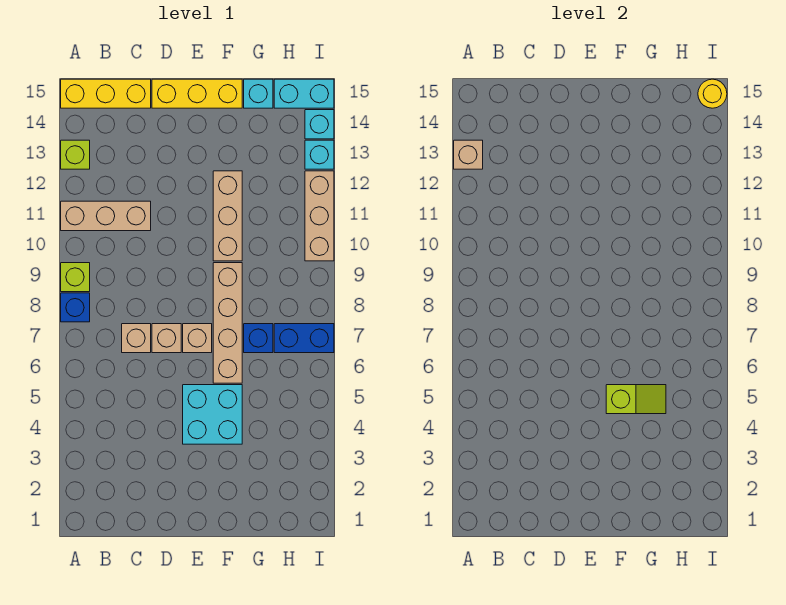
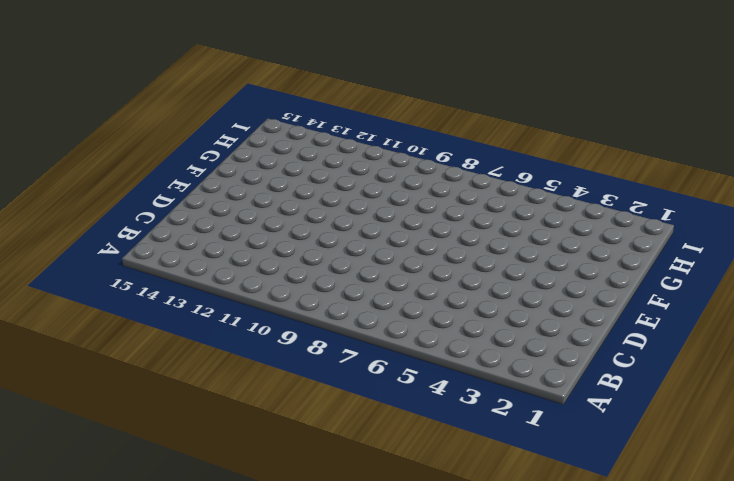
none -> blue 1x1 brick [61,293,90,322]
none -> lime 1x1 brick [61,263,90,292]
none -> tan 1x3 brick [61,201,151,231]

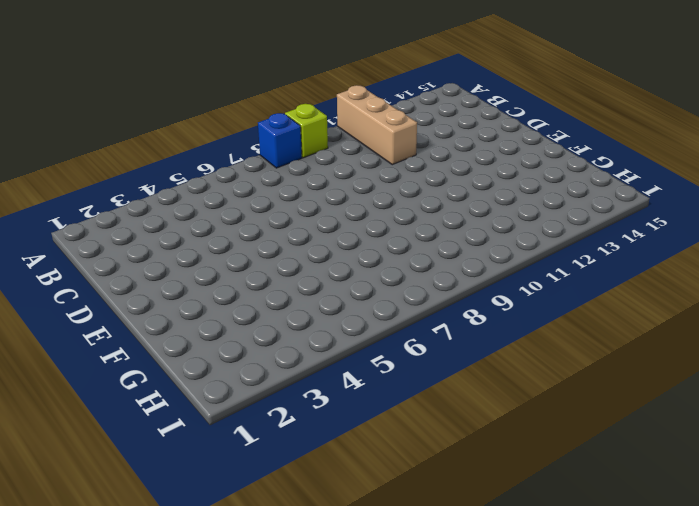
none -> lime 1x1 brick [61,140,90,169]
none -> yellow 1x3 brick [61,79,151,108]
none -> tan 1x1 brick [122,324,151,353]

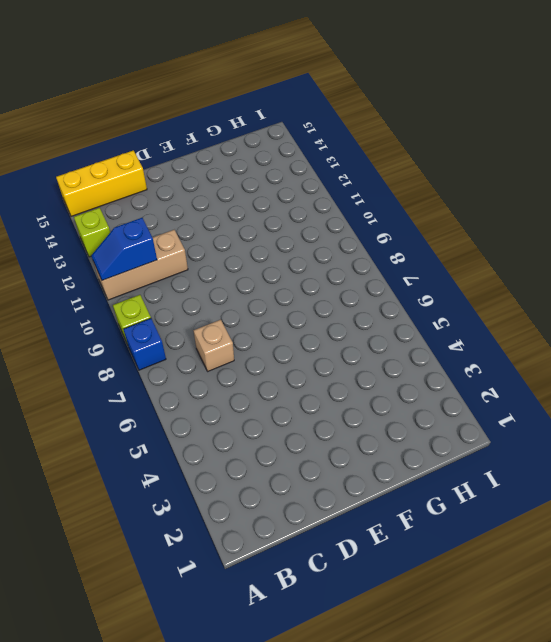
blue 1x2 slope [91,218,157,280] -> none
none -> tan 1x1 brick [152,324,181,353]
none -> yellow 1x3 brick [152,79,242,108]
none -> cyan 2x2 brick [183,385,242,444]

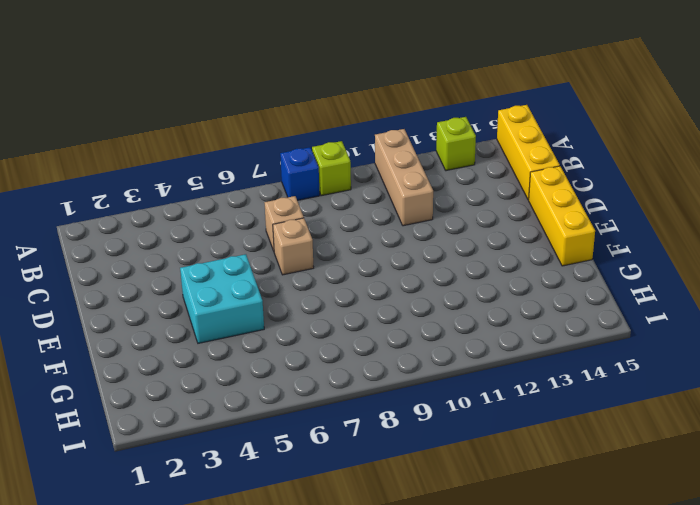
none -> tan 1x1 brick [183,324,212,353]
none -> tan 1x4 brick [213,263,242,383]
none -> tan 1x3 brick [213,171,242,261]

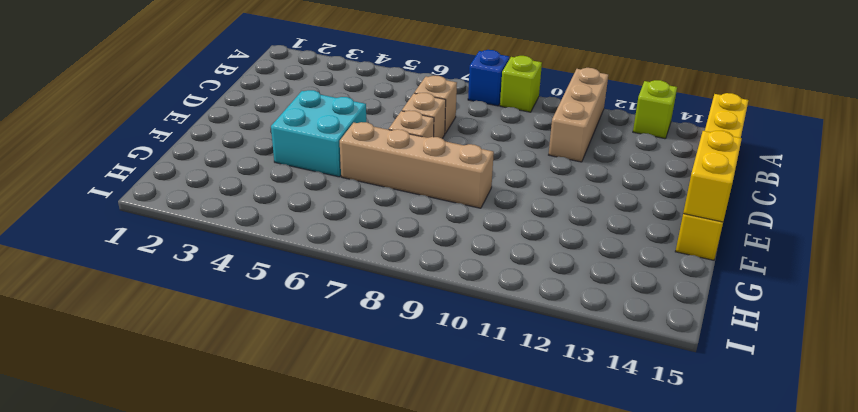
yellow 1x2 brick [683,131,742,222] -> none
none -> tan 1x3 brick [213,171,242,261]
none -> blue 1x1 brick [244,324,273,353]
none -> cyan 1x1 brick [244,79,273,108]

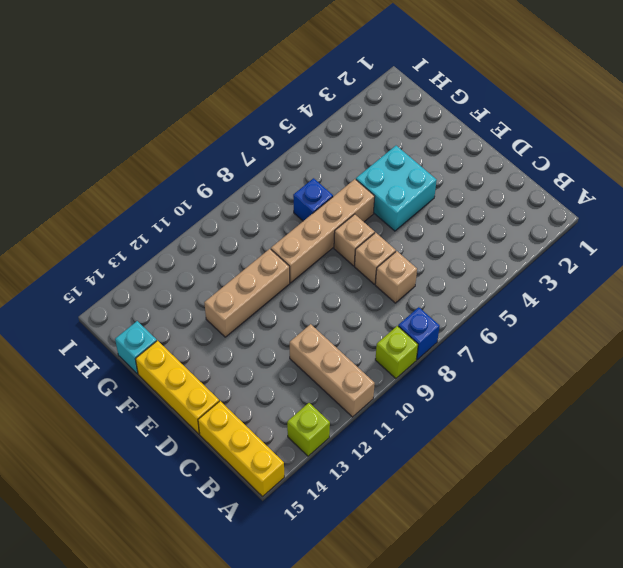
none -> blue 1x2 brick [274,324,334,353]
none -> cyan 1x2 brick [274,79,334,108]
none -> tan 1x3 brick [305,171,334,261]

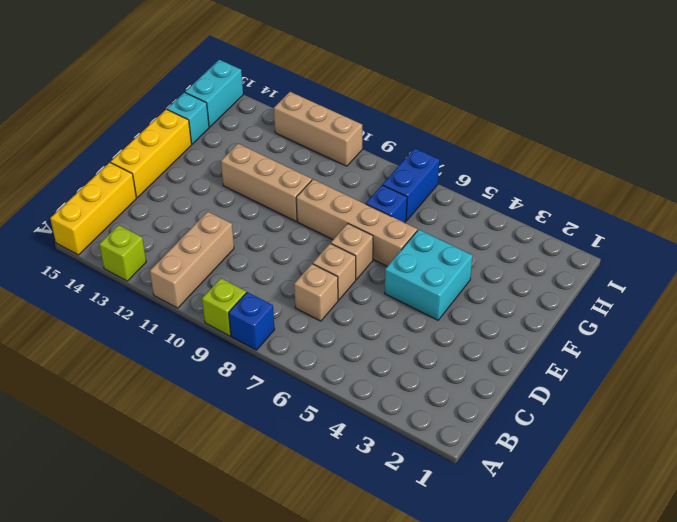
none -> cyan 1x1 brick [305,140,334,169]
none -> cyan 1x1 brick [305,110,334,139]
none -> tan 1x1 brick [454,140,483,169]

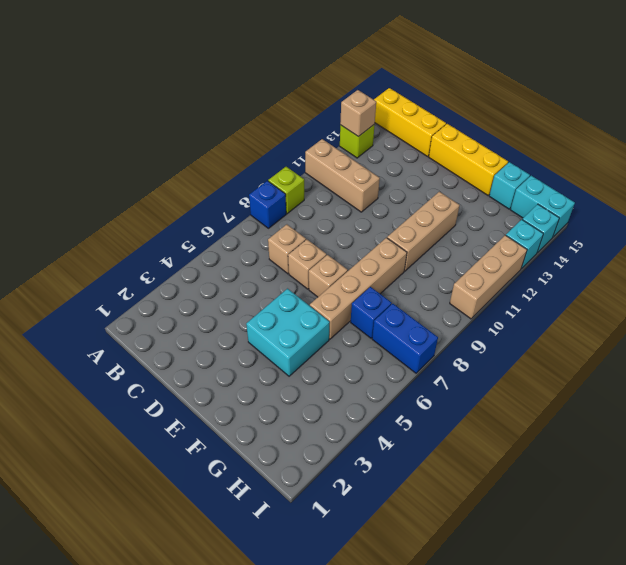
none -> lime 1x2 slope [606,385,666,414]
none -> yellow 1x1 round brick [698,79,727,108]

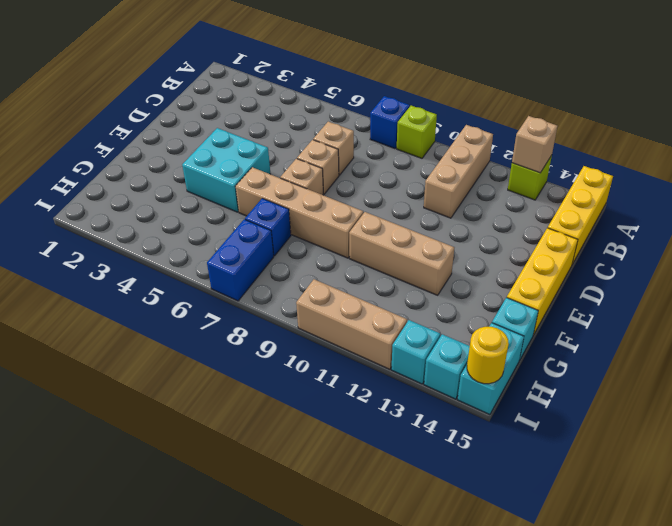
none -> lime 1x2 slope [606,385,666,414]

